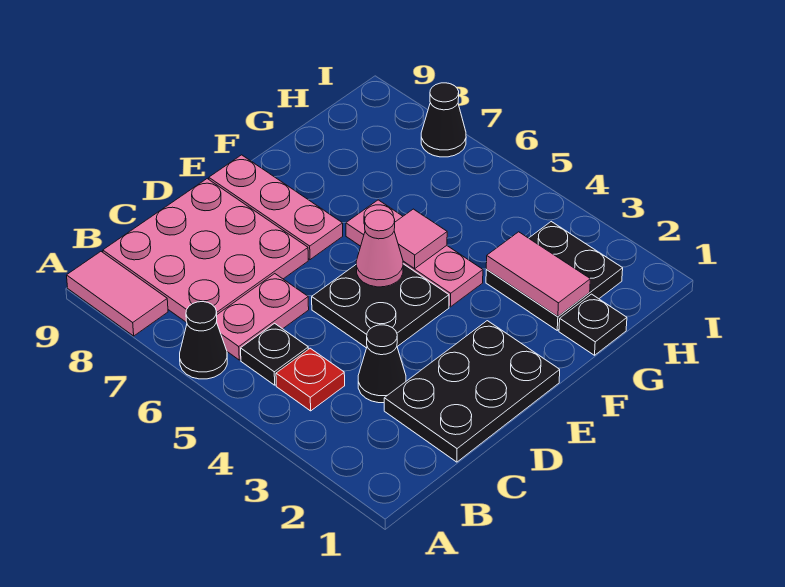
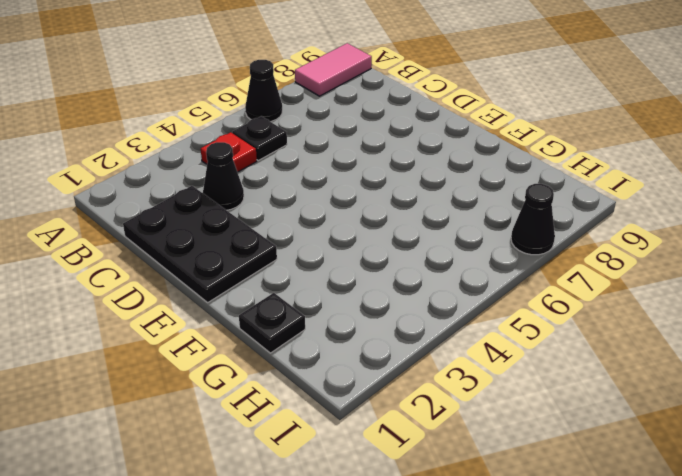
none -> pink 1x2 plate [217,274,309,360]
none -> pink 3x3 plate [103,179,308,322]
none -> black 2x2 plate [312,264,449,348]

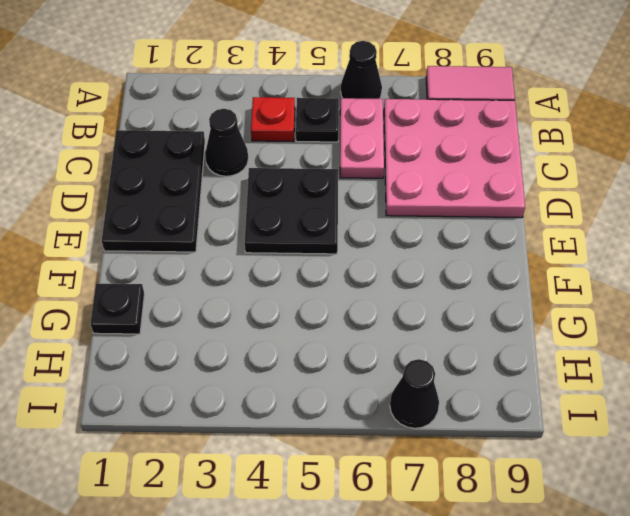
none -> pink 1x3 plate [209,155,343,260]
none -> pink 1x3 plate [346,200,483,307]
none -> black 2x2 plate [486,222,623,330]

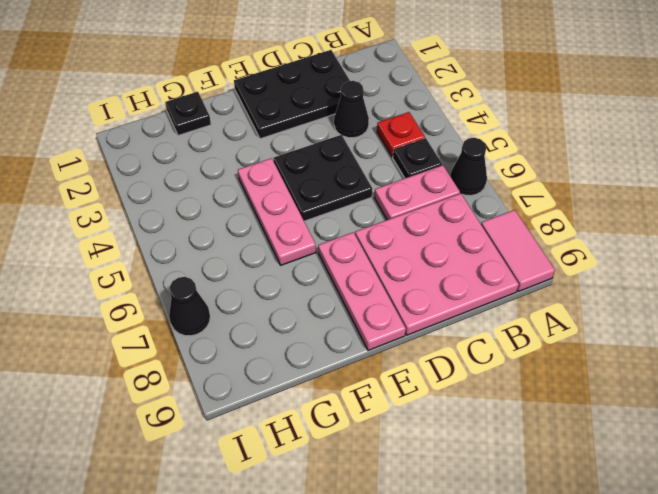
none -> black 2x2 plate [486,222,623,330]
none -> pink 1x1 cone [356,210,403,287]
none -> pink 1x1 tile [394,209,447,268]

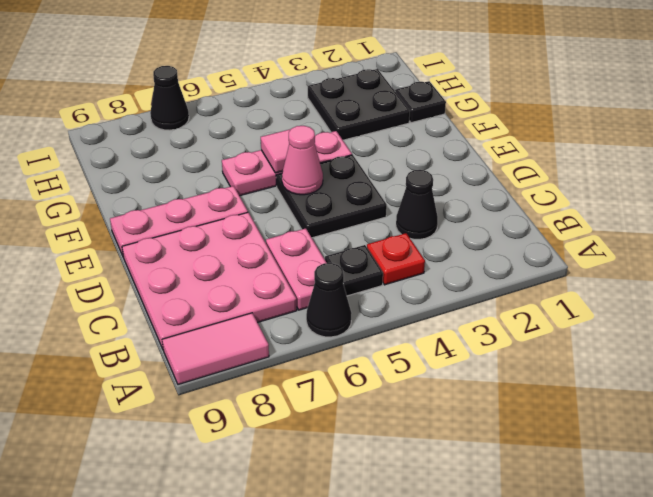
none -> black 2x3 plate [384,321,560,462]
none -> pink 1x2 tile [486,232,590,316]

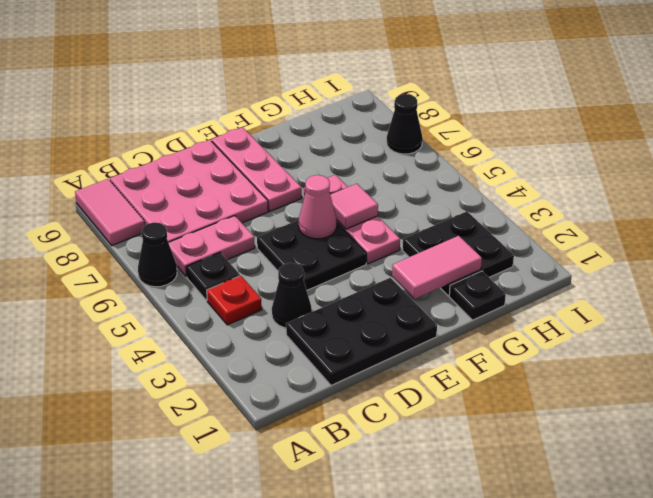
pink 1x2 tile [392,236,482,299] -> pink 1x2 tile turned to [486,232,590,316]

